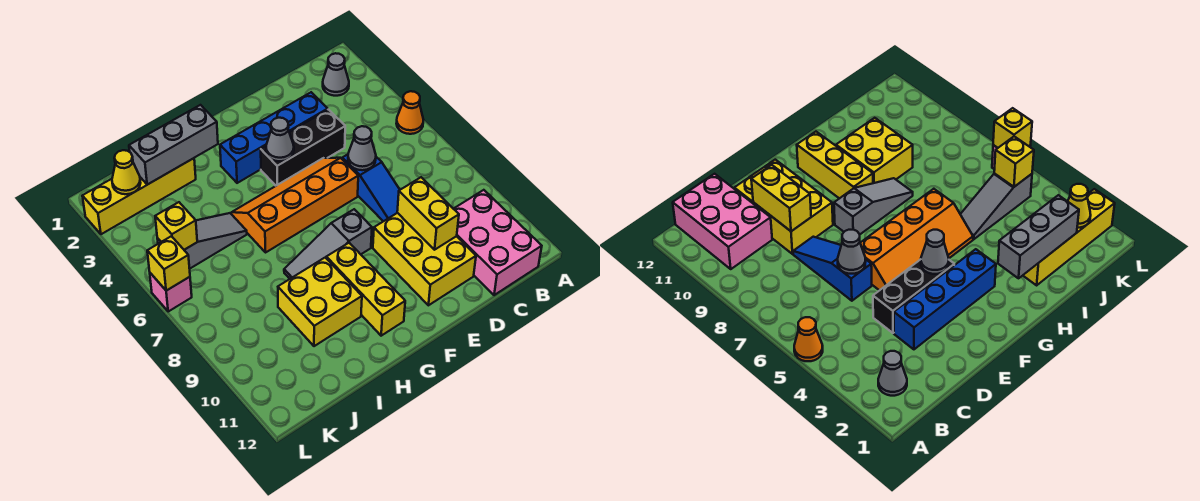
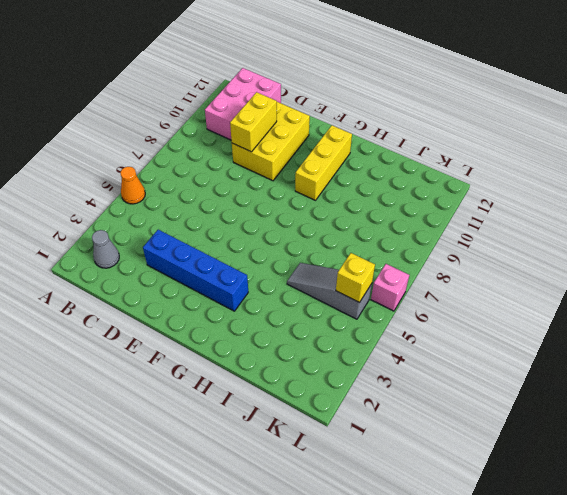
none -> black 1x3 brick [261,110,345,186]
none -> blue 1x3 slope [342,154,400,221]
none -> orange 2x4 slope [231,158,358,252]

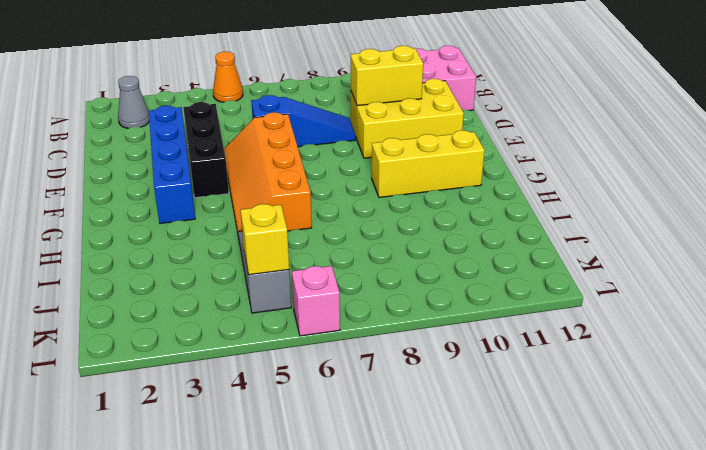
none -> grey 1x3 slope [284,209,372,279]
none -> yellow 2x2 brick [278,257,362,346]
none -> yellow 1x4 brick [82,158,196,234]

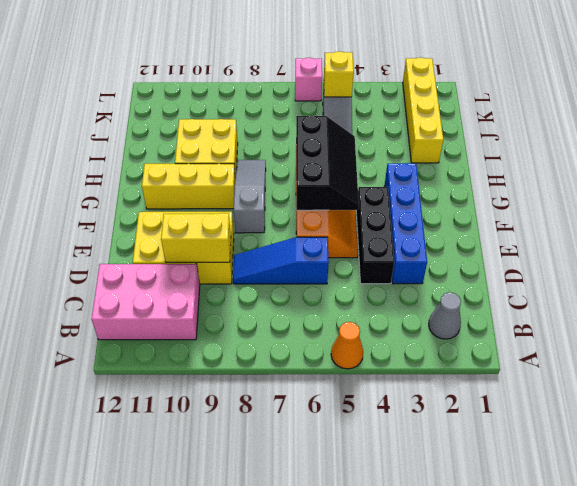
black 2x3 slope [296,115,359,210] -> none
none -> grey 1x1 cone [348,126,376,170]
none -> grey 1x1 cone [266,118,294,161]
none -> grey 1x3 brick [129,105,218,185]

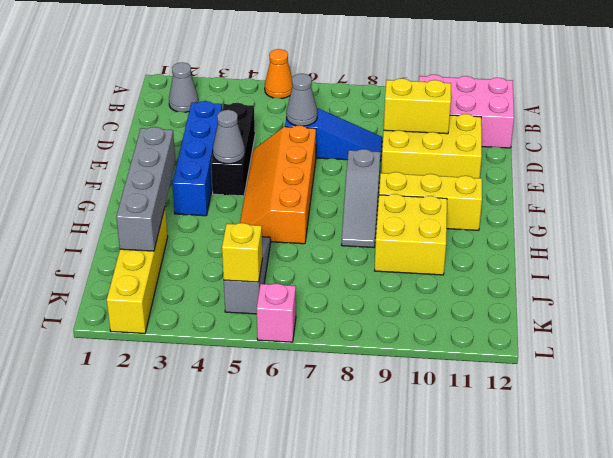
grey 1x4 brick [116,127,175,251] -> grey 1x3 brick [129,105,218,185]
none -> yellow 1x1 cone [112,150,140,194]
none -> yellow 1x1 brick [147,236,190,291]

